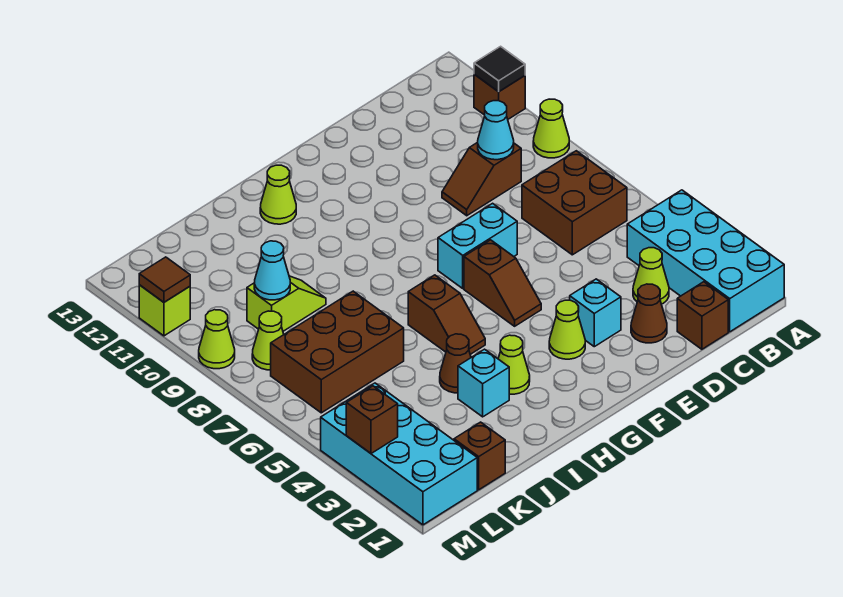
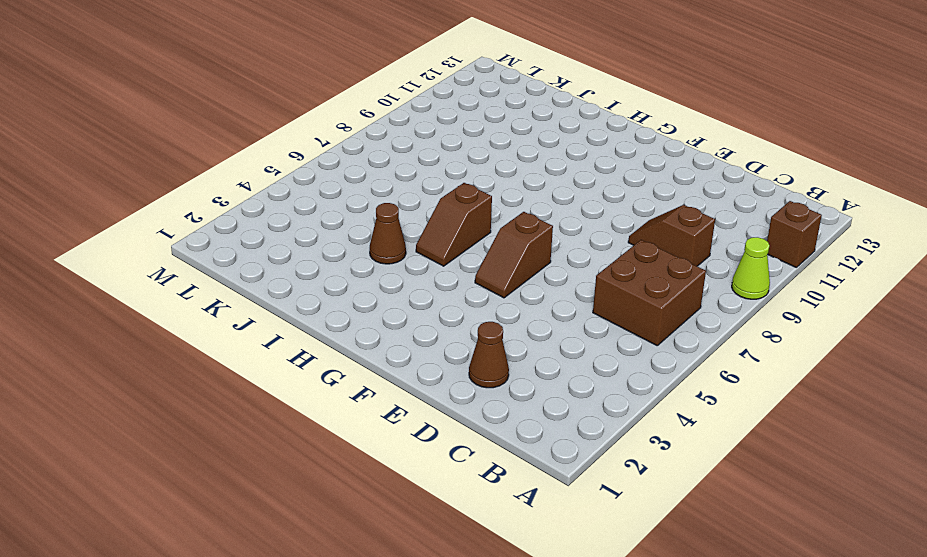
none -> cyan 2x4 brick [627,190,784,332]
none -> brown 1x1 brick [677,282,728,349]
none -> lime 1x1 cone [633,248,669,304]

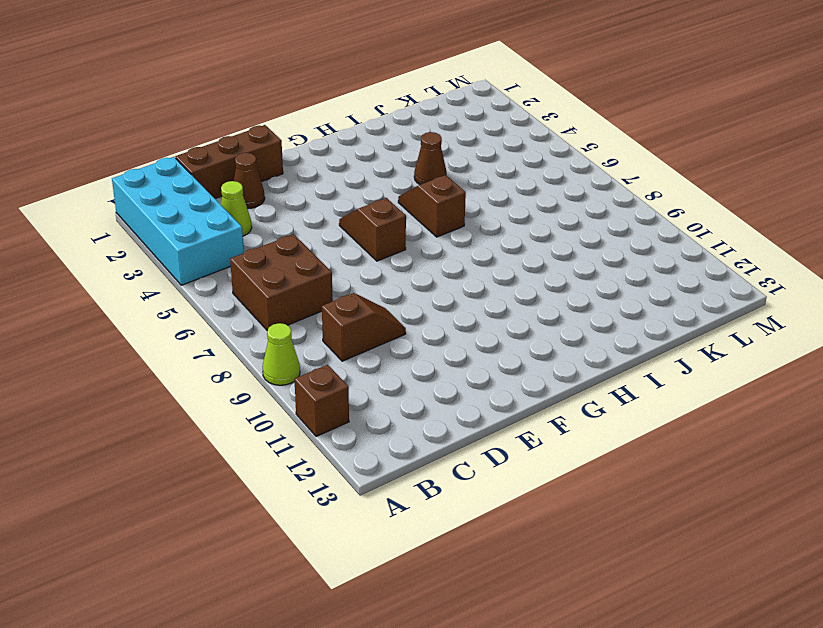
brown 1x3 brick [175,125,283,199] -> brown 1x1 brick [677,282,728,349]
none -> cyan 1x1 brick [570,279,621,347]
none -> cyan 1x2 brick [438,203,517,288]
none -> lime 1x1 cone [549,300,585,359]

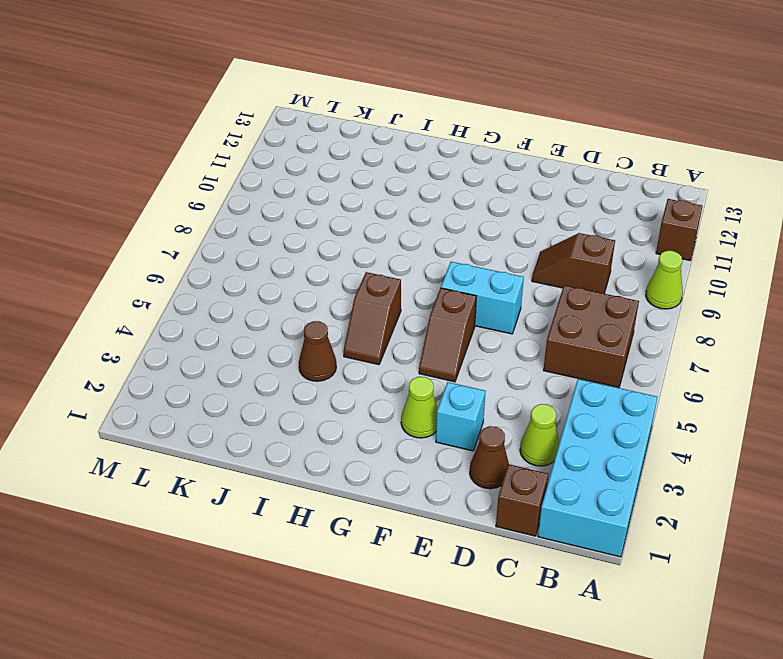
none -> lime 1x1 cone [498,335,530,394]
none -> lime 1x1 cone [260,165,296,224]
none -> cyan 1x1 brick [458,349,509,417]

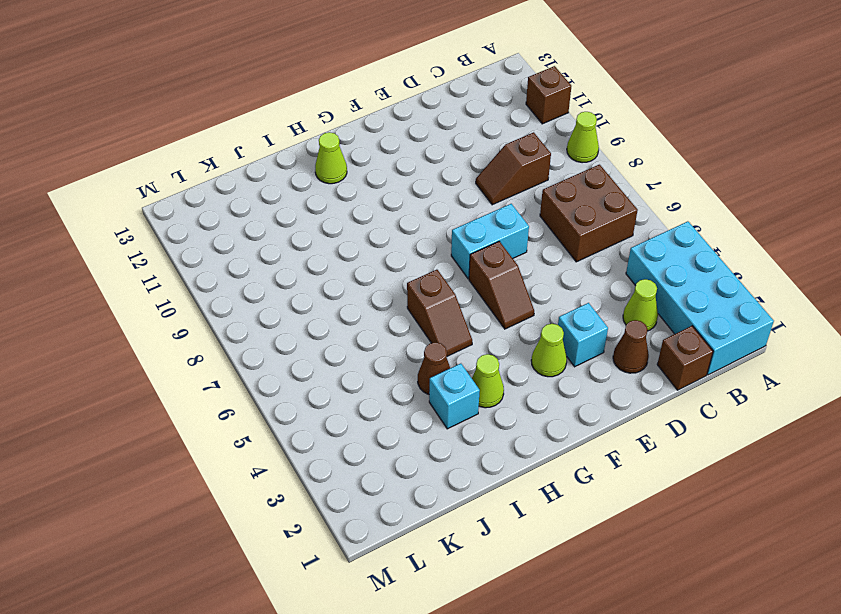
none -> brown 2x3 brick [271,291,404,413]
none -> lime 1x2 slope [247,276,326,331]
none -> brown 1x1 brick [454,422,505,490]

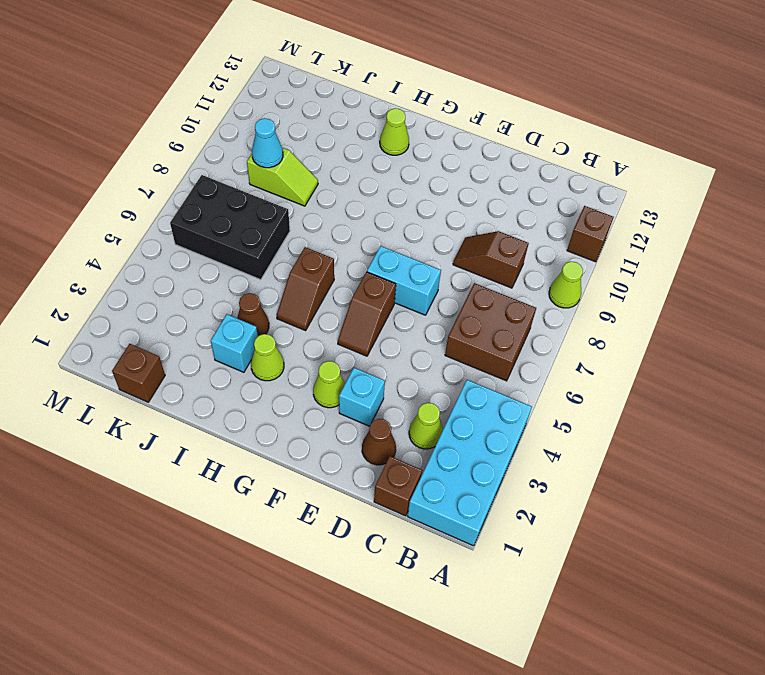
black 2x3 brick [170,175,290,280] -> brown 2x3 brick [271,291,404,413]
none -> cyan 2x4 brick [321,383,477,525]
none -> lime 1x1 cone [252,311,284,370]
none -> lime 1x1 cone [199,310,235,369]

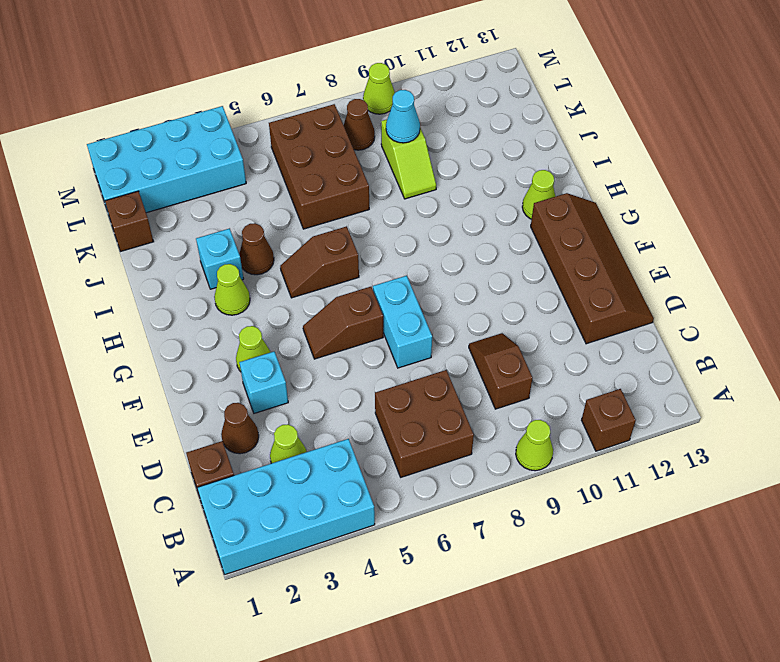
brown 2x4 slope [531,193,654,344] -> none
brown 1x1 cone [344,99,375,150] -> lime 1x1 cone [252,311,284,370]
none -> lime 1x1 brick [139,285,190,336]
none -> black 1x1 tile [474,46,525,92]
none -> cyan 1x1 cone [478,101,514,160]

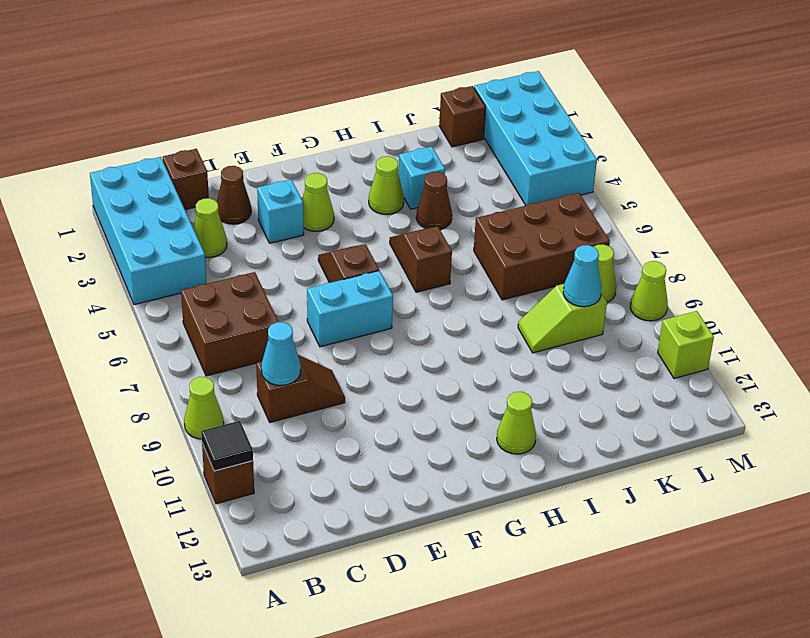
none -> brown 1x1 brick [346,386,398,454]
none -> brown 1x1 tile [139,257,190,302]

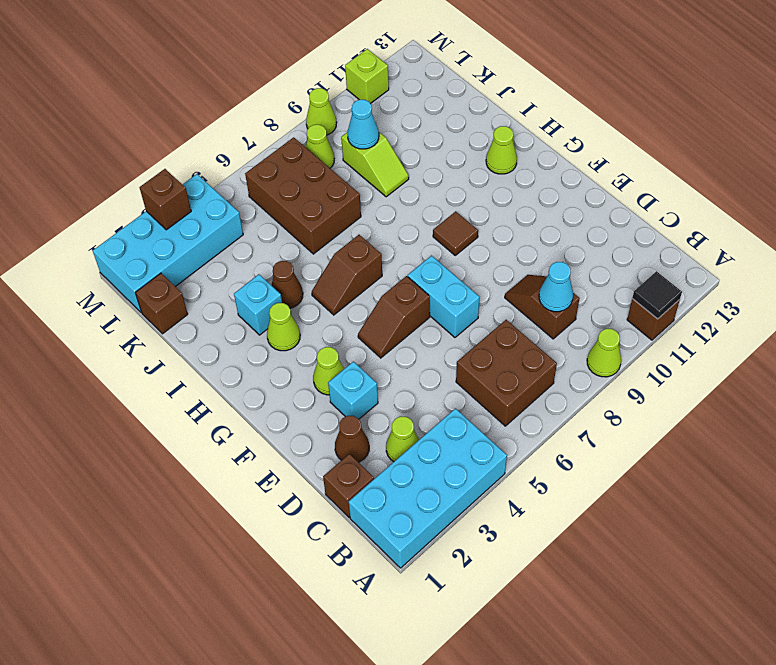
brown 1x1 tile [433,211,478,255] -> brown 1x1 tile moved to [139,257,190,302]

